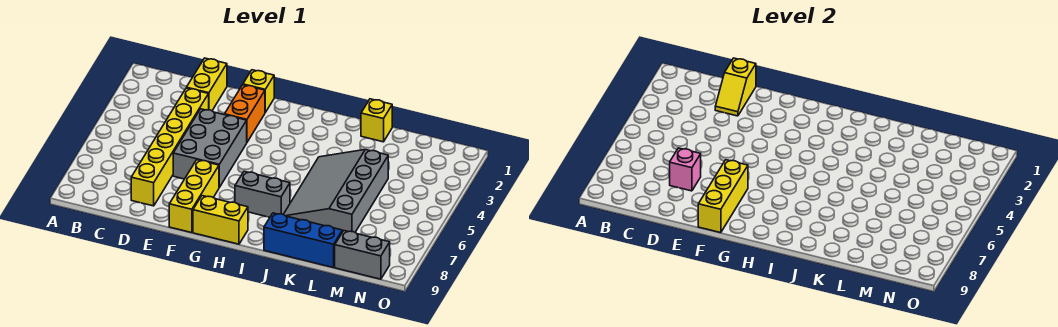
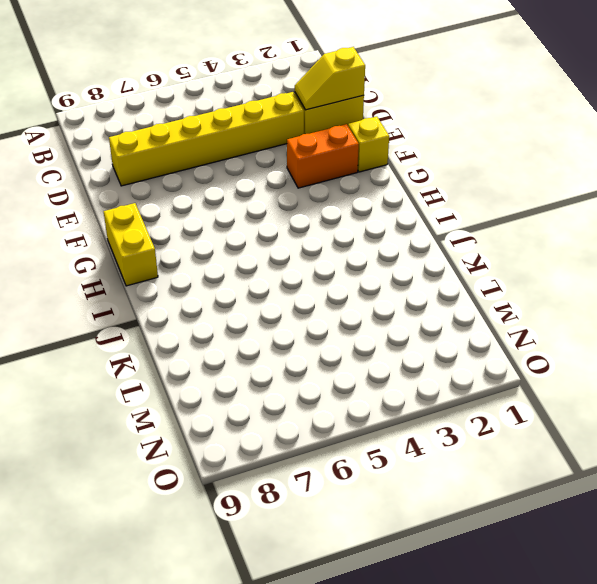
none -> grey 2x3 brick [173,109,247,187]
none -> yellow 1x3 brick [169,160,219,233]
none -> grey 1x2 brick [235,171,290,217]

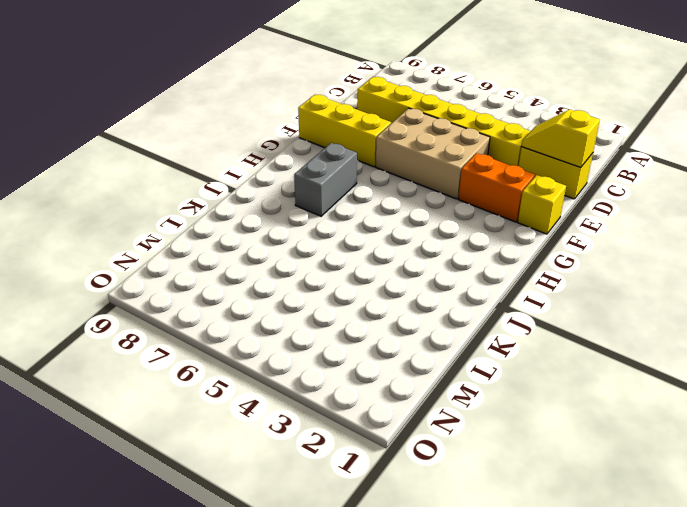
tan 2x3 brick [376,108,490,199] -> grey 2x3 brick [173,109,247,187]
none -> yellow 1x2 brick [193,196,248,244]
none -> grey 3x4 slope [283,150,388,232]
none -> blue 1x3 brick [264,213,342,268]

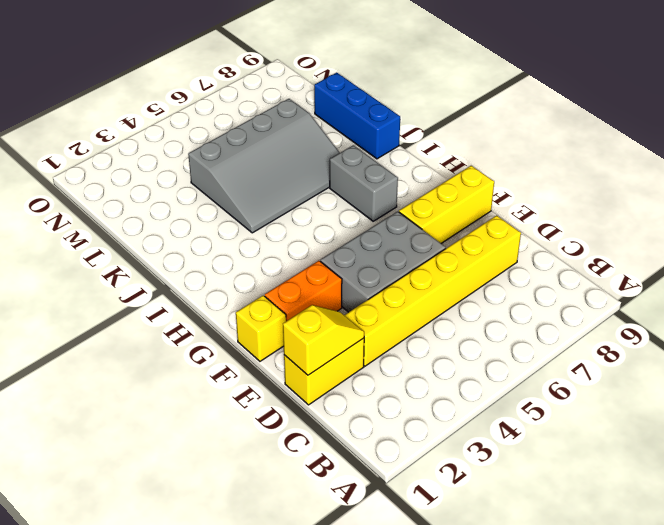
none -> yellow 1x2 brick [193,196,248,244]
none -> yellow 1x1 brick [361,99,392,142]
none -> grey 1x2 brick [335,231,390,279]

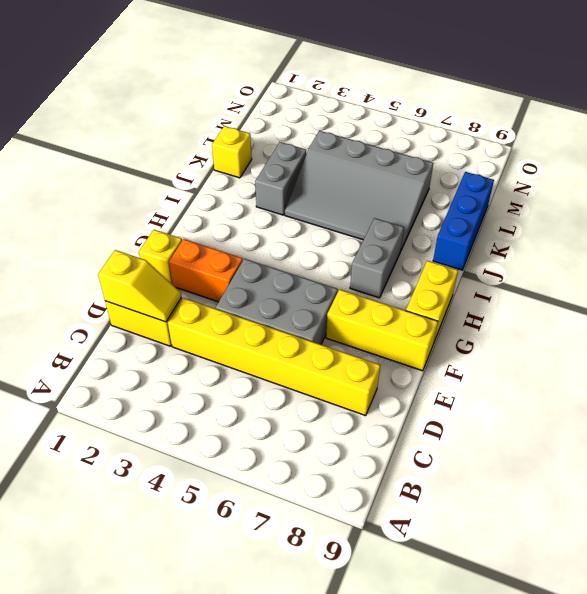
grey 1x2 brick [255,142,306,215] -> grey 1x2 brick moved to [335,231,390,279]
none -> pink 1x1 brick [670,148,701,191]
none -> yellow 1x3 brick [698,160,748,233]

